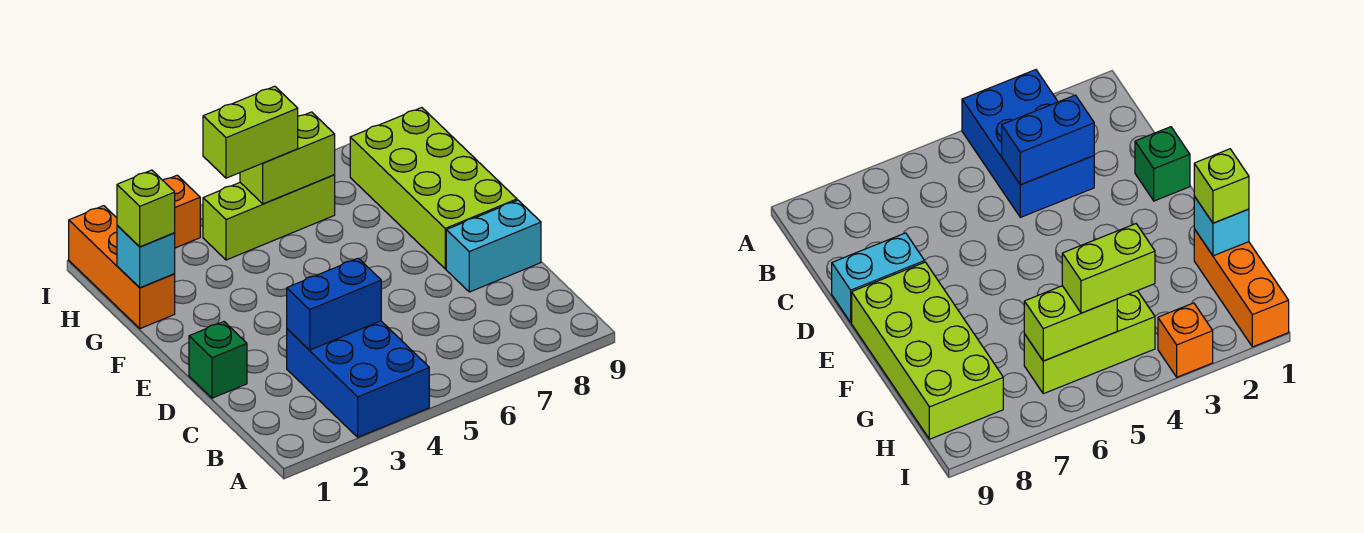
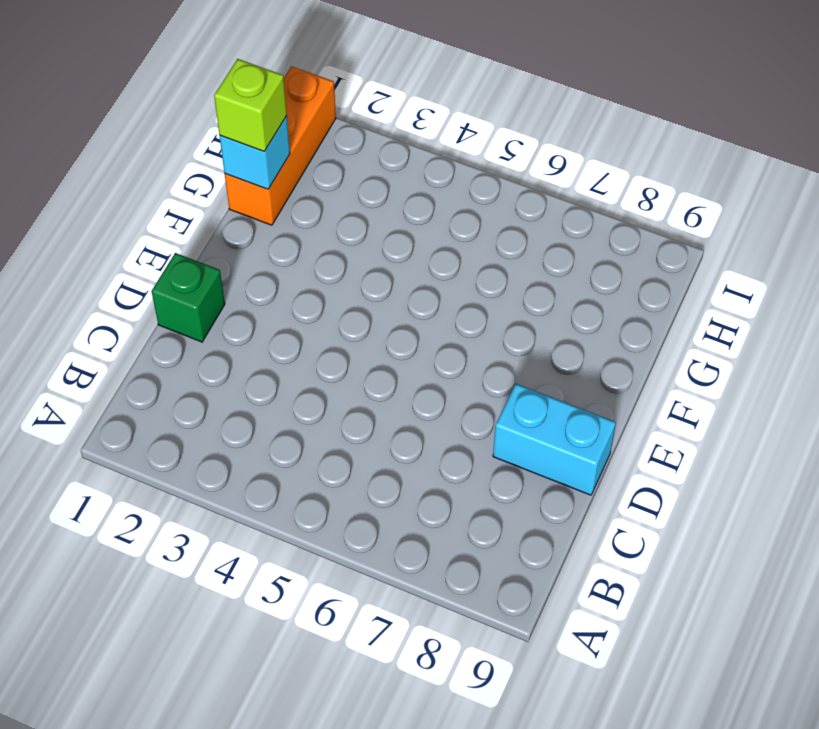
none -> blue 2x3 brick [287,321,429,437]
none -> lime 2x4 brick [350,108,517,269]
none -> lime 1x3 brick [203,175,335,260]

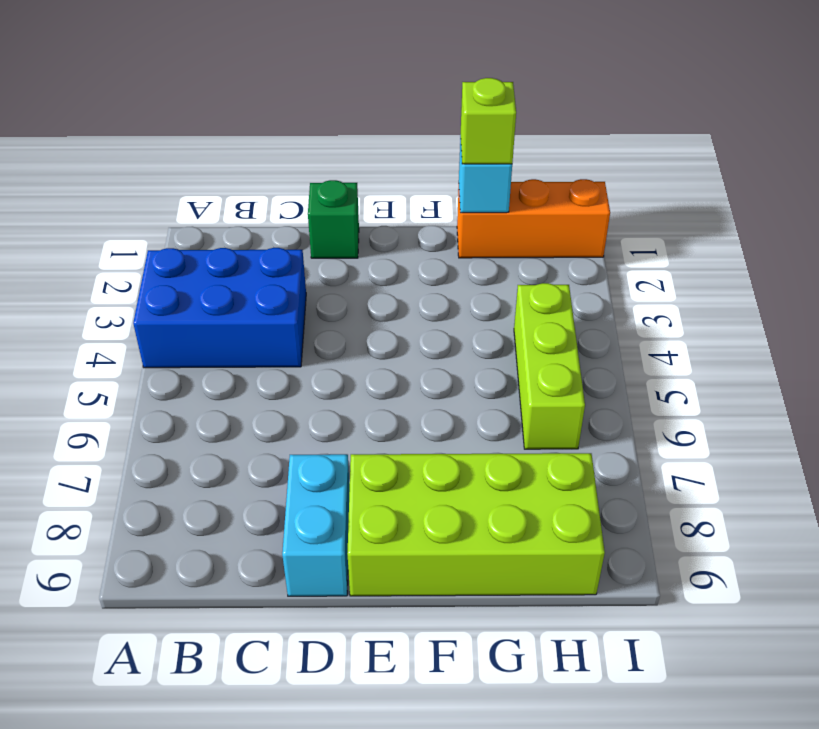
none -> orange 1x1 brick [163,175,200,248]
none -> blue 1x2 brick [287,258,381,350]
none -> lime 1x2 brick [240,112,335,204]

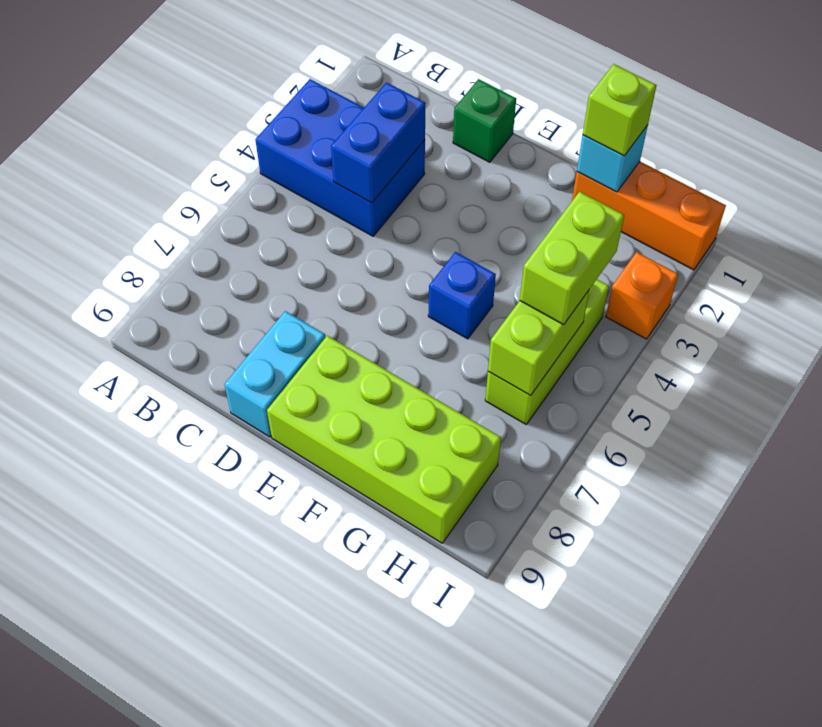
blue 1x1 brick [428,252,496,339] -> none

